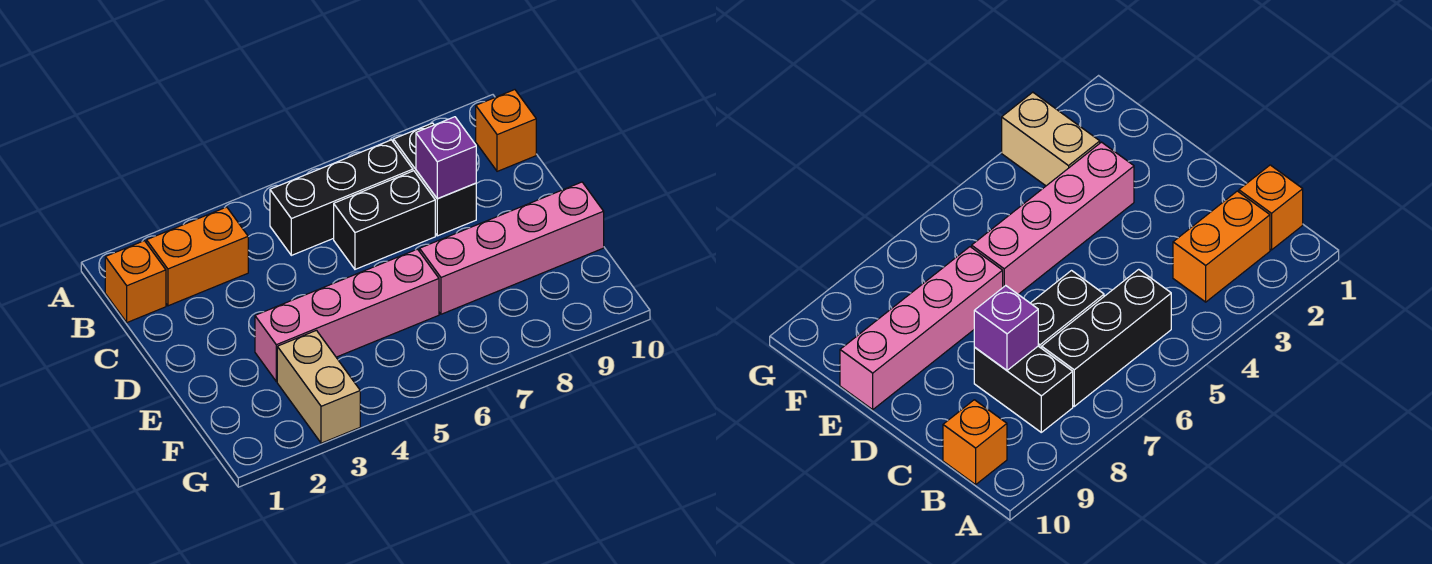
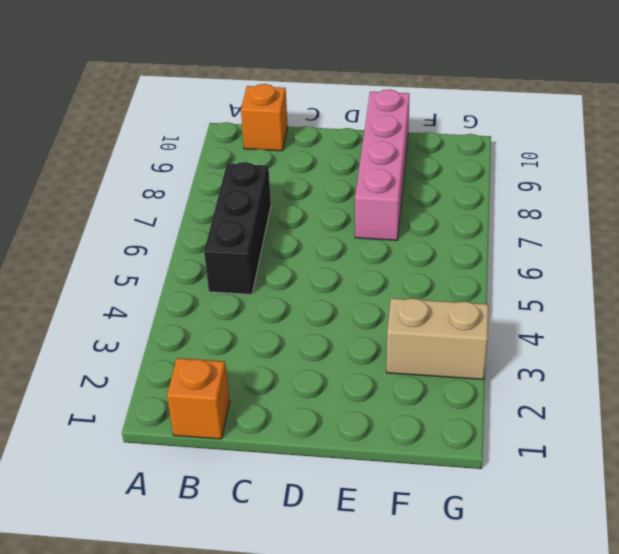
none -> orange 1x2 brick [147,207,248,306]
none -> black 1x2 brick [393,123,476,236]

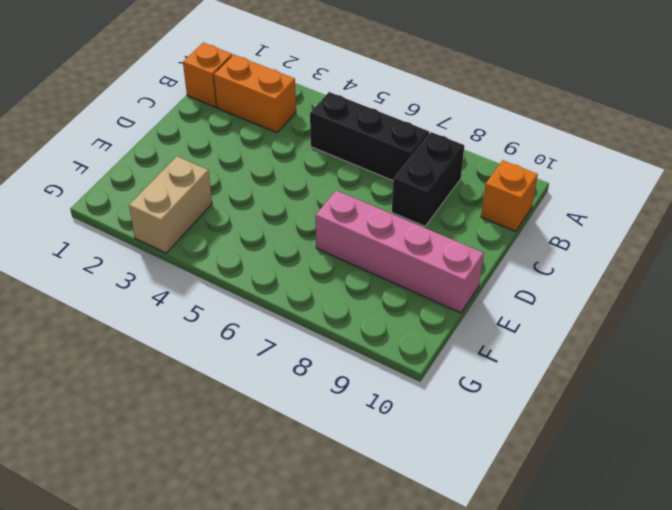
none -> black 1x2 brick [334,171,435,269]
none -> pink 1x4 brick [255,249,439,381]

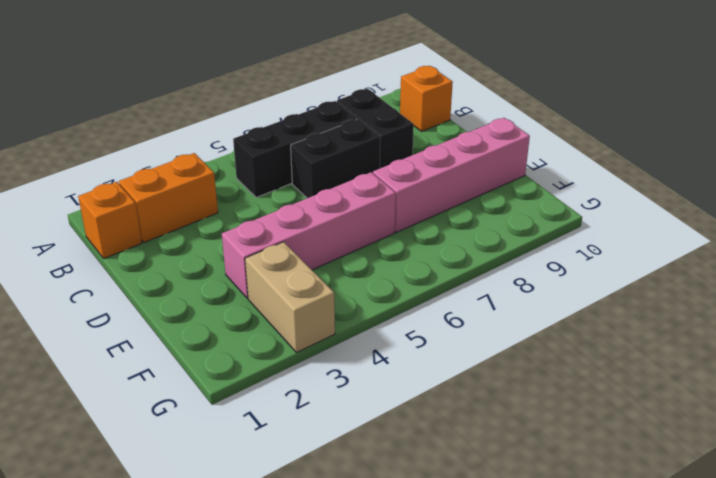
none -> purple 1x1 brick [416,117,476,199]

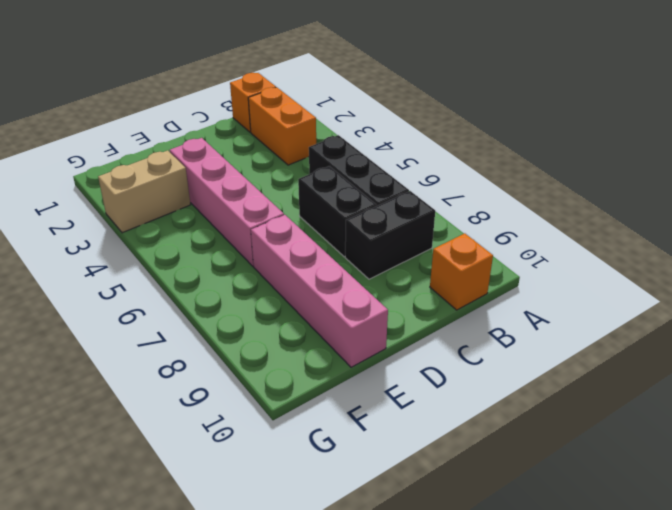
none -> purple 1x1 brick [416,117,476,199]

